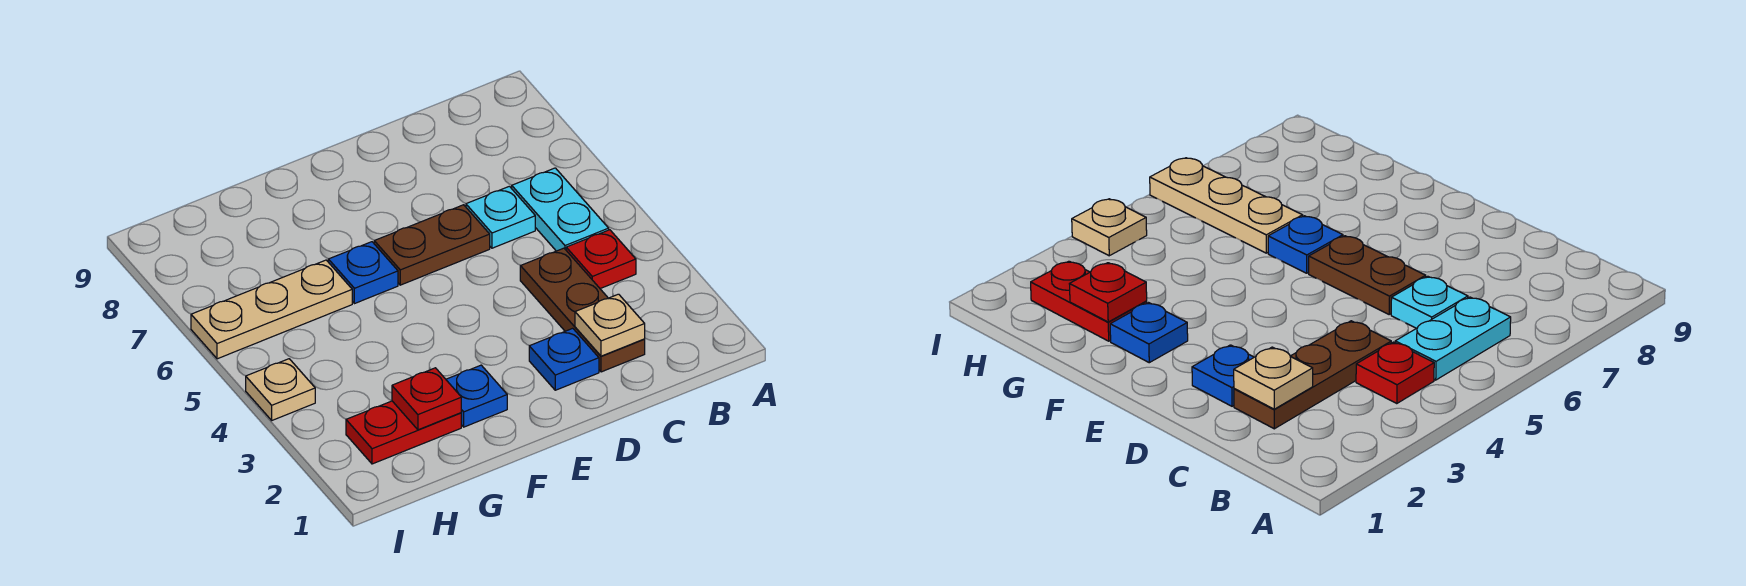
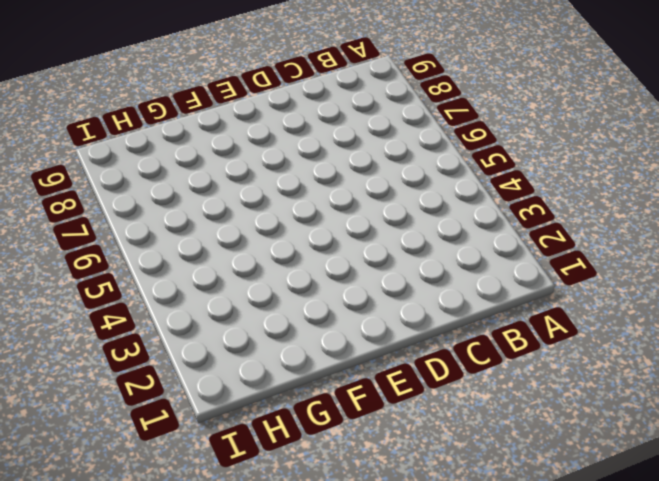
none -> red 1x1 plate [566,230,636,289]
none -> cyan 1x2 plate [512,168,609,251]
none -> brown 1x3 plate [520,248,645,372]

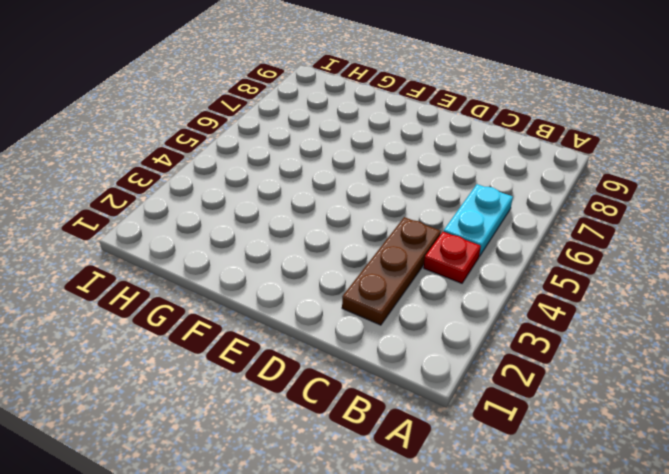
none -> cyan 1x1 plate [466,186,535,248]
none -> blue 1x1 plate [529,328,599,390]
none -> brown 1x2 plate [374,205,490,285]

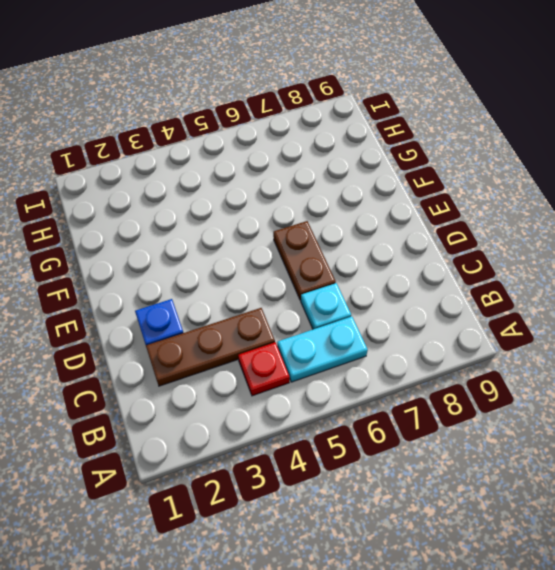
none -> blue 1x1 plate [446,365,507,427]
none -> blue 1x1 plate [328,242,398,304]
none -> red 1x2 plate [346,401,461,464]

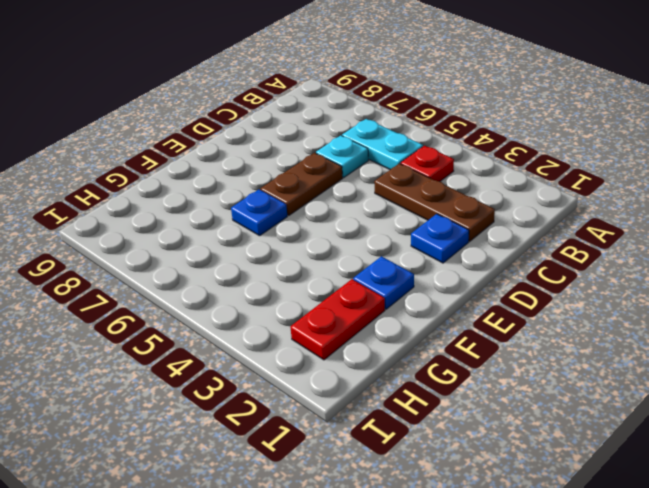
none -> tan 1x3 plate [191,260,352,359]
none -> tan 1x1 plate [246,359,315,420]
none -> tan 1x1 plate [575,294,645,356]

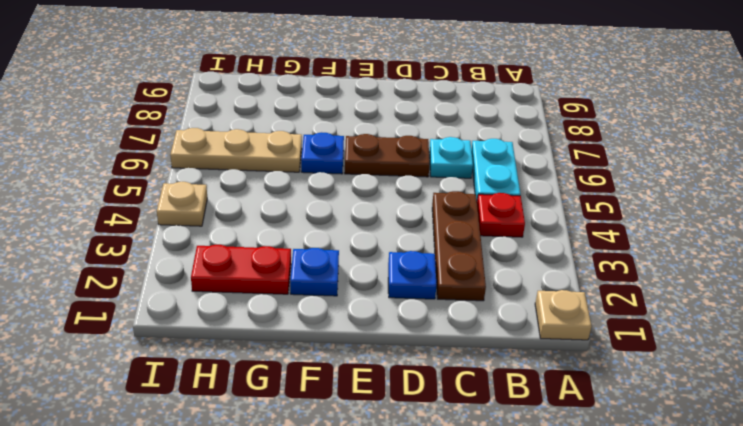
tan 1x1 plate [535,290,592,340] -> tan 1x1 plate moved to [575,294,645,356]
none -> red 1x1 plate [392,368,461,430]

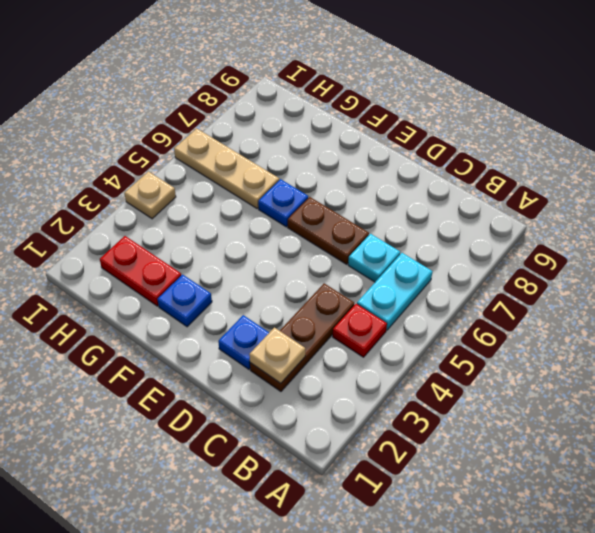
none -> red 1x1 plate [392,368,461,430]

